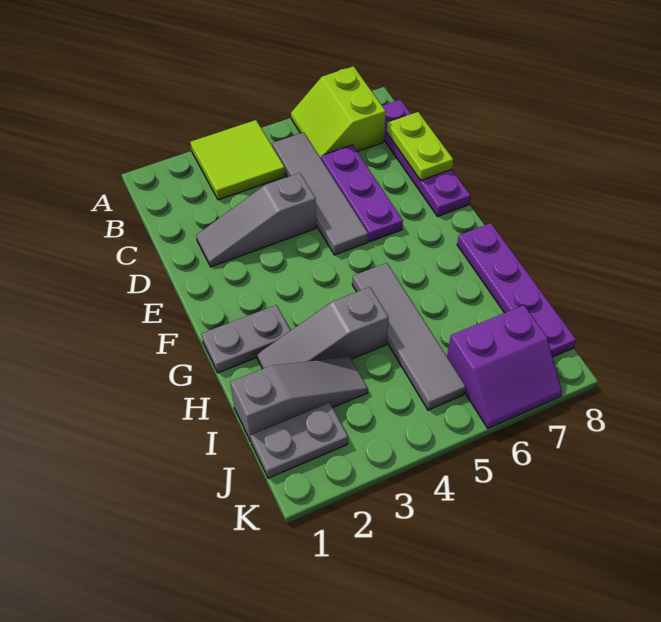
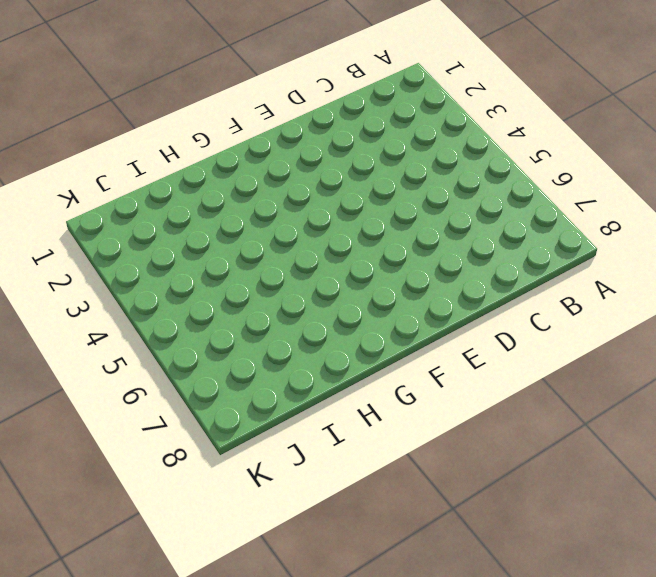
none -> lime 2x2 tile [190,120,285,200]
none -> lime 2x2 slope [291,66,386,158]
none -> grey 1x4 tile [272,132,368,255]

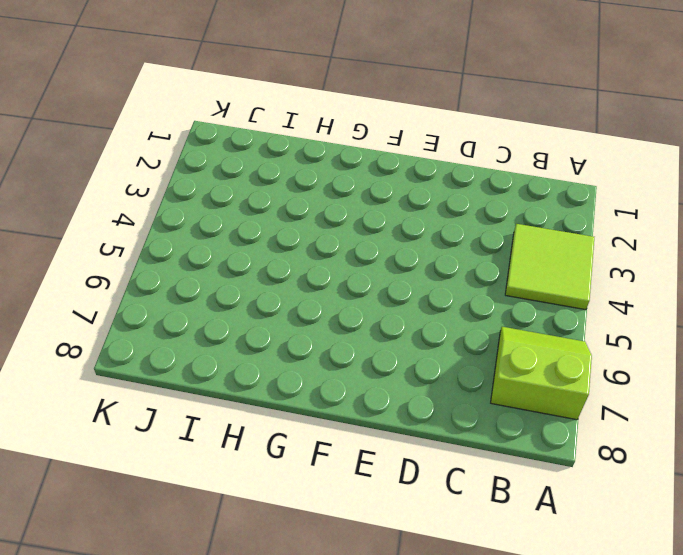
none -> grey 1x4 tile [272,132,368,255]
none -> purple 1x4 plate [383,100,471,216]
none -> purple 1x3 plate [321,145,403,242]

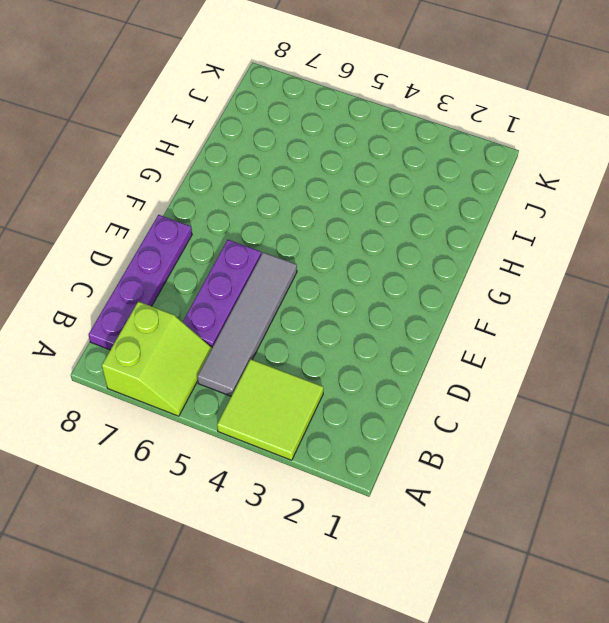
none -> grey 1x3 slope [196,173,316,267]
none -> grey 1x2 plate [202,305,291,373]
none -> grey 1x4 tile [352,263,466,410]

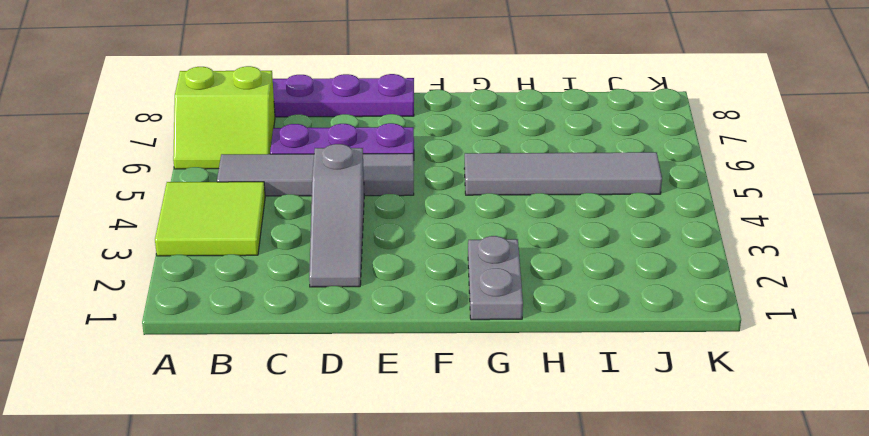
none -> purple 1x4 plate [457,223,576,357]
none -> grey 1x3 slope [257,287,389,369]
none -> grey 1x3 slope [230,357,368,441]

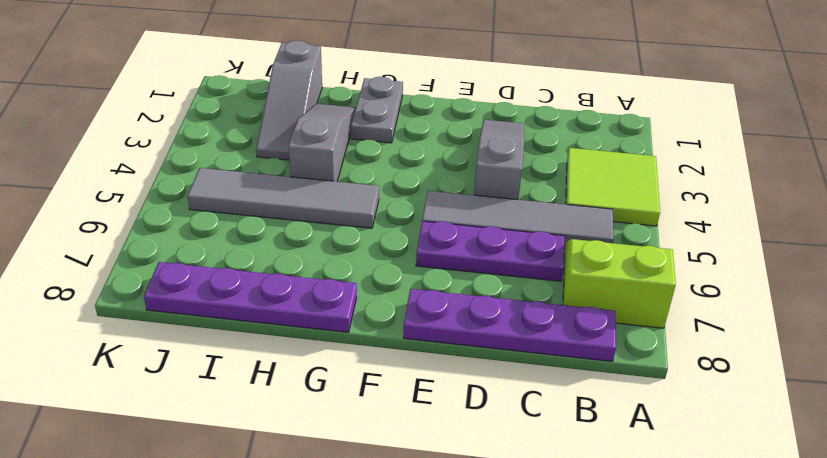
none -> grey 1x2 plate [250,403,348,478]
none -> purple 2x2 slope [447,305,562,428]
none -> lime 1x2 plate [387,112,453,180]

